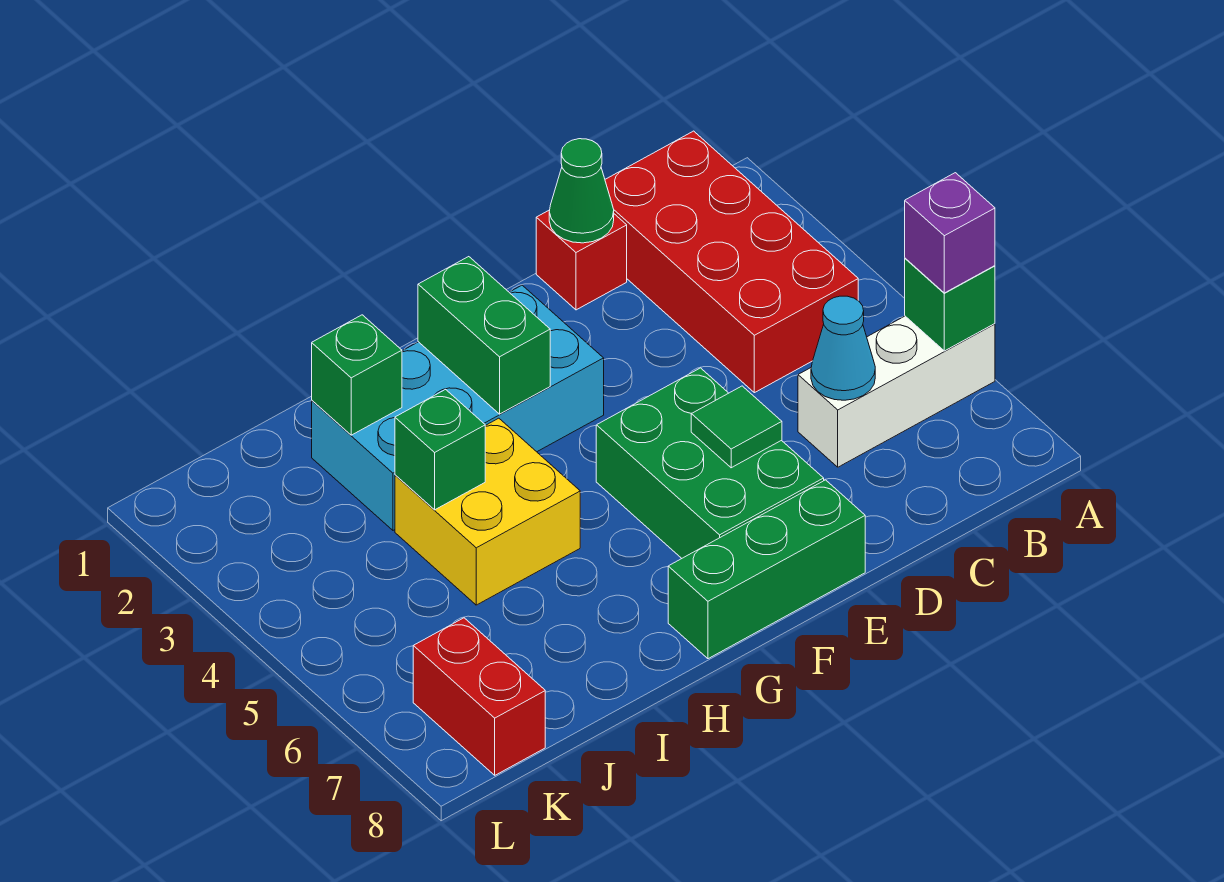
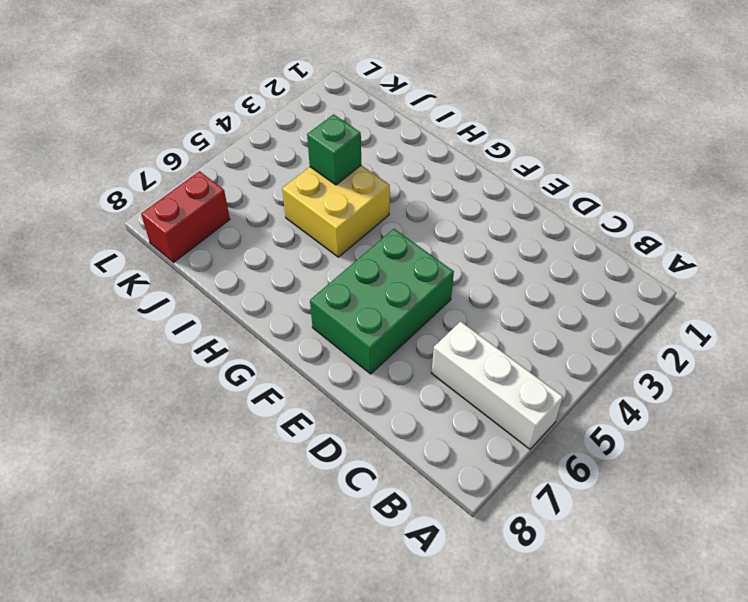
none -> red 2x4 brick [605,131,858,393]
none -> red 1x1 brick [536,210,627,310]
none -> green 1x3 brick [668,480,865,659]

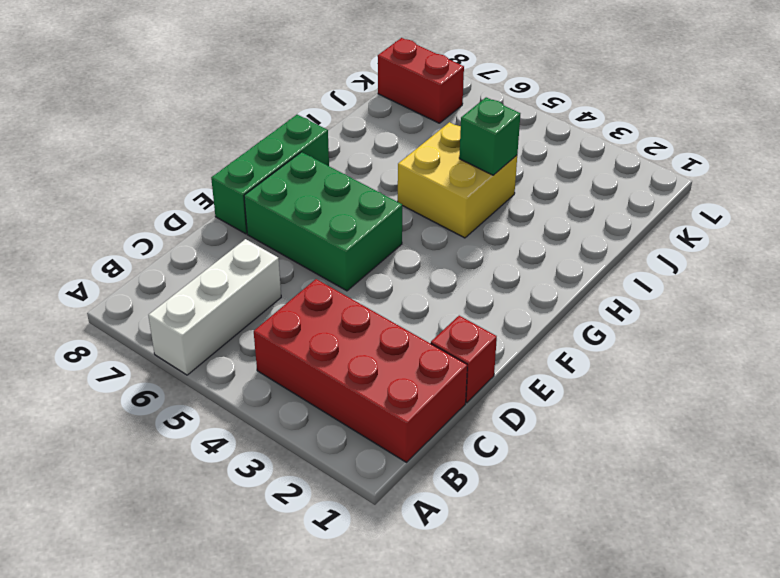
none -> cyan 2x4 brick [312,285,604,530]
none -> green 1x1 brick [905,258,995,351]
none -> cyan 1x1 cone [811,296,875,400]

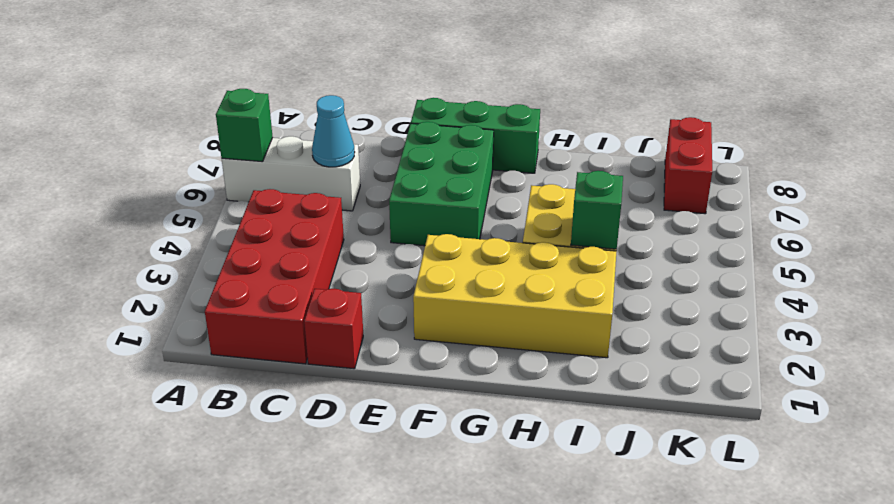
yellow 2x4 brick [413,234,617,358] -> cyan 2x4 brick [312,285,604,530]
none -> green 1x1 cone [549,139,614,243]
none -> green 1x1 tile [691,386,782,468]
none -> green 1x2 brick [418,257,550,414]

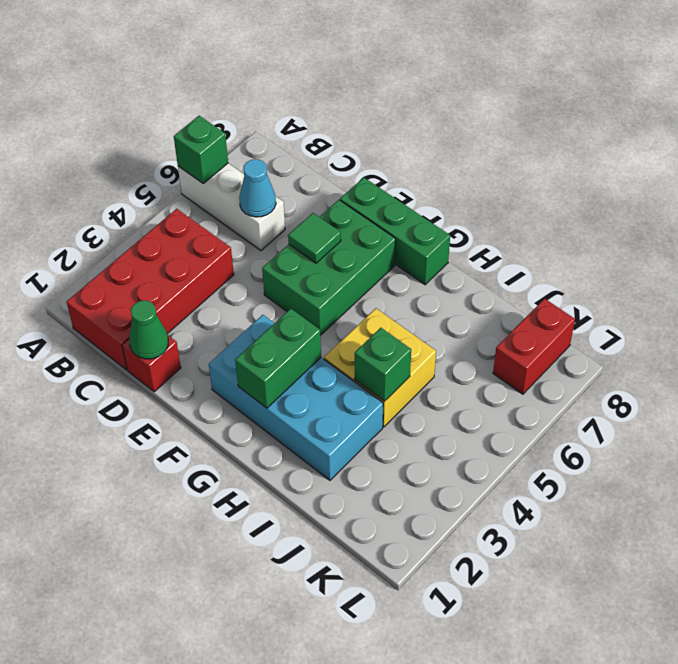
none -> green 1x1 brick [312,315,402,435]
none -> purple 1x1 brick [905,173,995,293]

